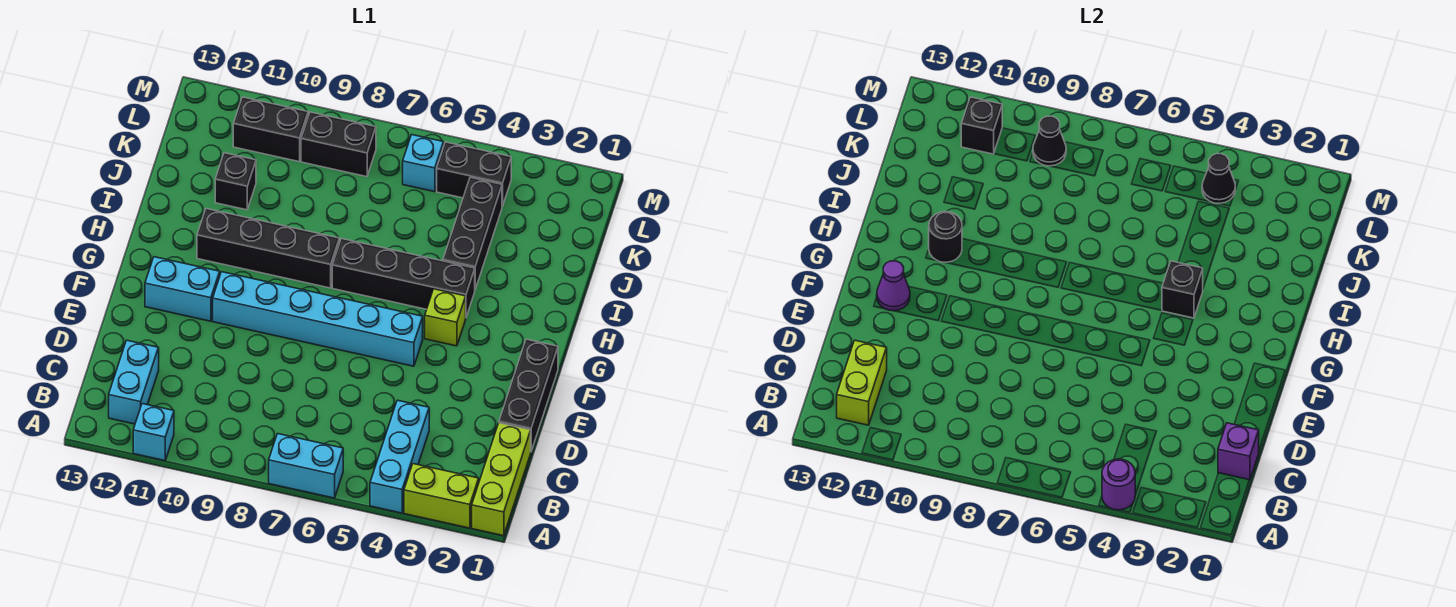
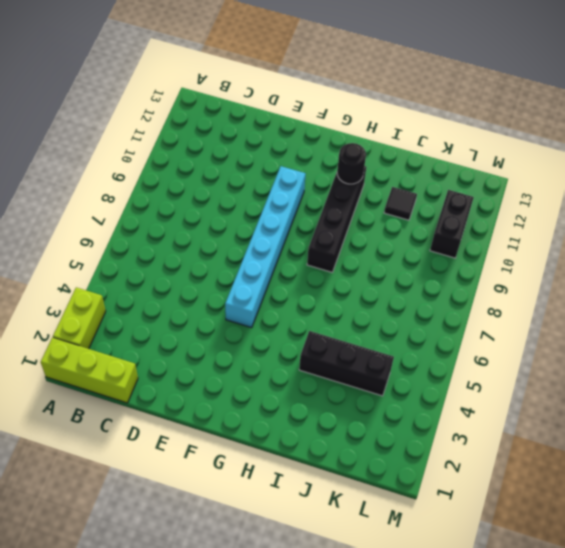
black 1x1 tile [384,187,417,220] -> black 1x1 brick [215,153,256,210]
none -> cyan 1x3 brick [370,400,429,513]
none -> cyan 1x2 brick [269,434,343,498]
none -> cyan 1x1 brick [133,404,174,461]

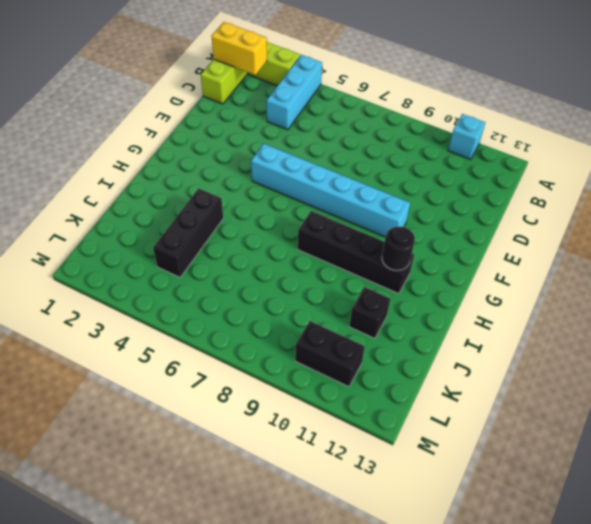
yellow 1x2 brick [211,22,267,75] -> none
none -> cyan 1x2 brick [269,434,343,498]
none -> cyan 1x2 brick [109,340,159,424]
none -> black 1x3 brick [499,339,558,451]

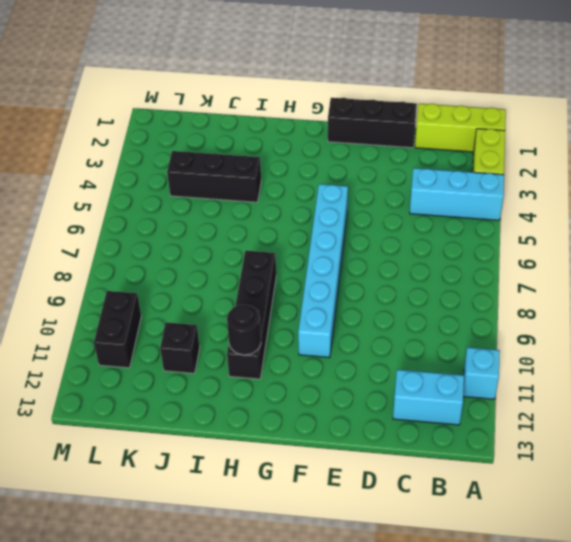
none -> cyan 1x2 brick [269,434,343,498]
none -> cyan 1x2 brick [145,257,220,321]
none -> lime 1x1 brick [425,289,466,346]

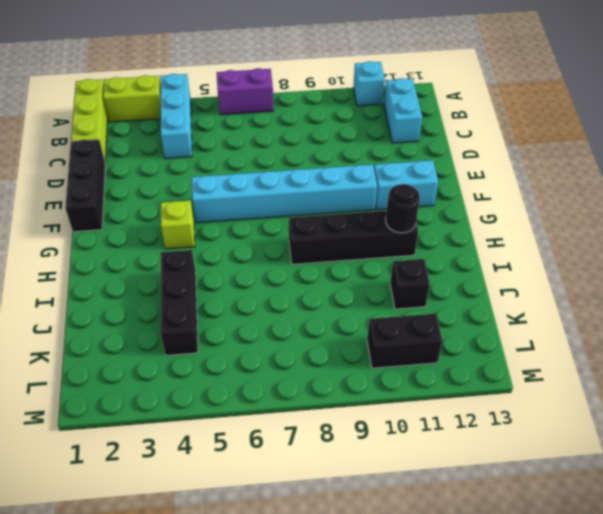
purple 1x2 brick [217,68,274,115] -> cyan 1x2 brick [269,434,343,498]
none -> black 1x4 brick [332,239,475,317]
none -> black 1x2 brick [437,142,511,206]
none -> cyan 1x1 brick [403,135,444,192]

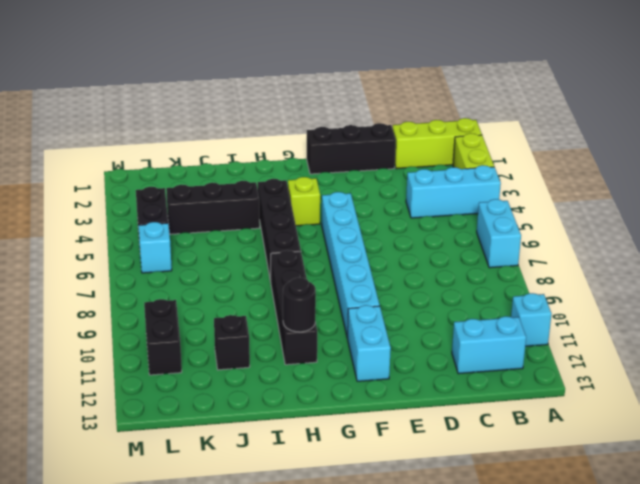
none -> black 1x2 brick [301,112,376,177]
none -> purple 1x1 round brick [1102,459,1135,510]
none -> lime 1x2 brick [837,340,887,425]

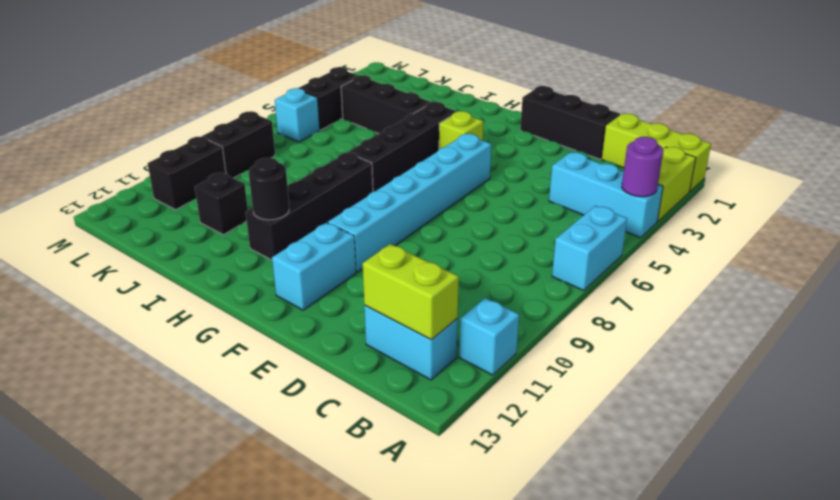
none -> purple 1x1 brick [1218,423,1259,480]
none -> purple 1x1 cone [877,261,910,311]
none -> black 1x1 brick [1162,261,1203,318]

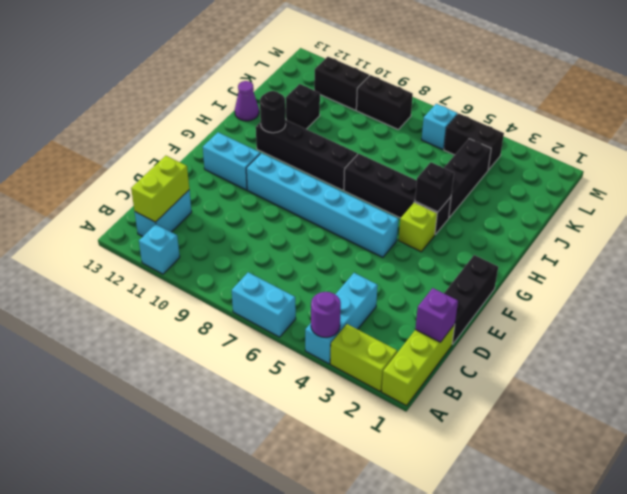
purple 1x1 cone [235,81,259,121] -> purple 1x1 cone moved to [877,261,910,311]
none -> black 1x1 cone [1202,154,1235,203]
none -> black 1x1 cone [1033,116,1066,166]
none -> black 1x1 brick [961,97,1002,154]

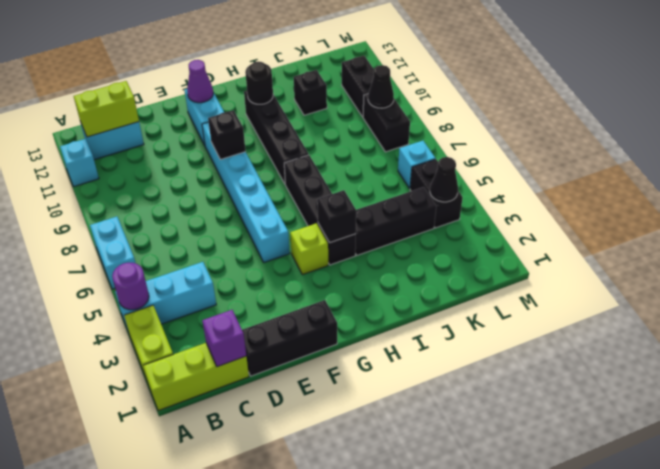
black 1x1 brick [208,110,246,159] -> black 1x1 brick moved to [961,97,1002,154]

